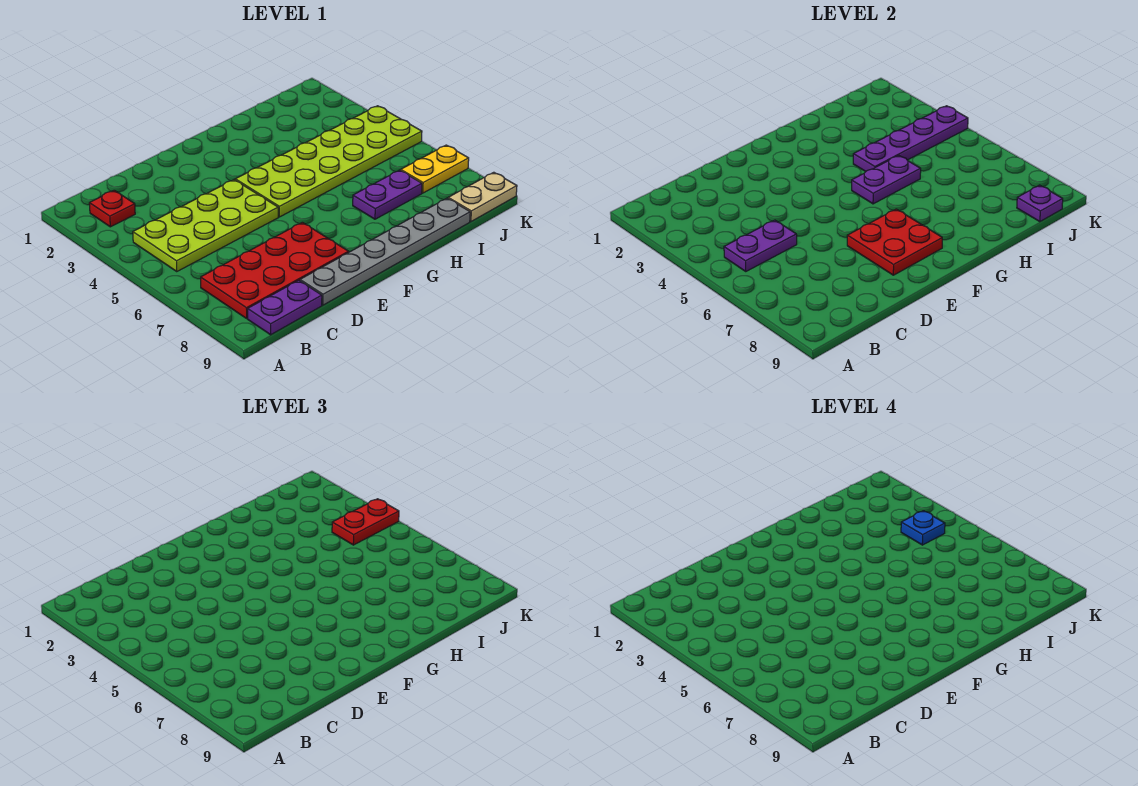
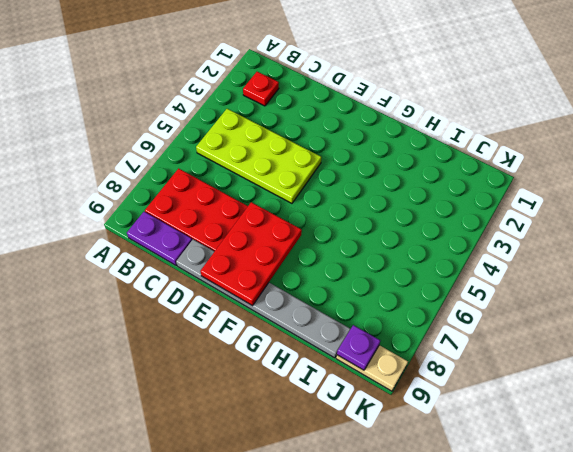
red 2x3 plate [200,202,302,306] -> red 2x2 plate [847,209,942,275]
none -> lime 2x6 plate [235,106,422,217]
none -> purple 1x2 plate [353,170,422,219]
none -> yellow 1x2 plate [401,145,469,193]

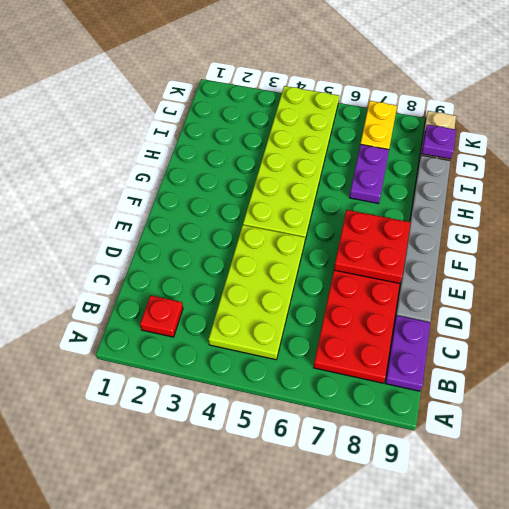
none -> purple 1x2 plate [724,220,797,271]
none -> purple 1x2 plate [852,155,921,204]
none -> purple 1x4 plate [853,106,968,172]

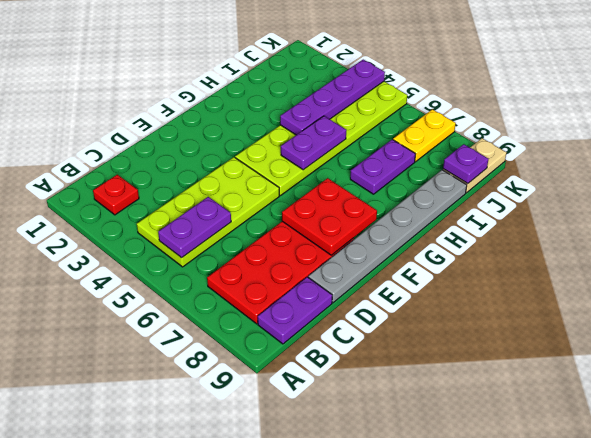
none -> red 1x2 plate [332,499,399,545]
none -> blue 1x1 plate [901,511,945,545]

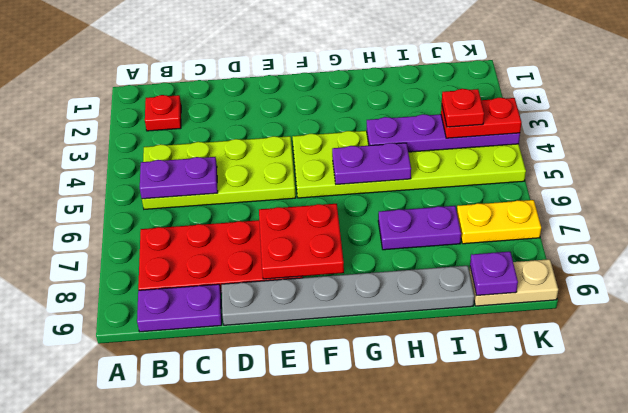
red 1x1 plate [442,89,484,127] -> blue 1x1 plate [901,511,945,545]

